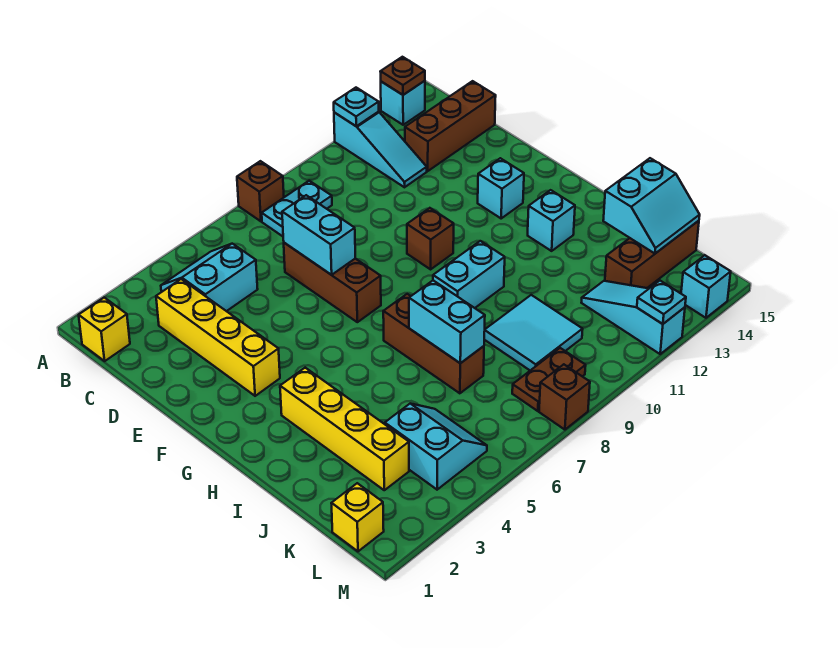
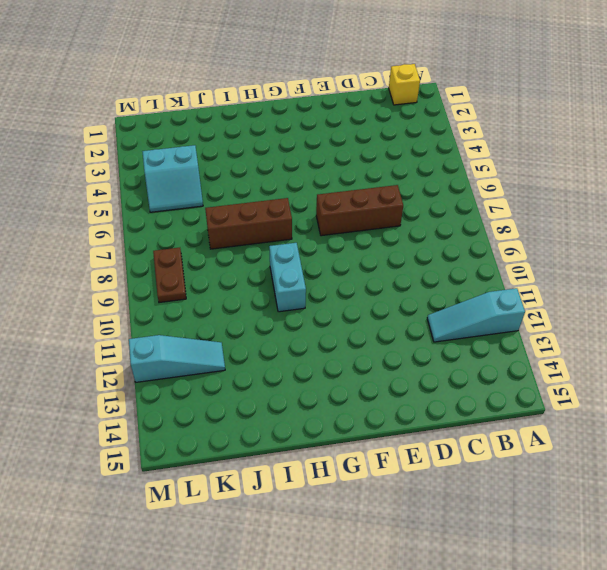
none -> brown 1x1 brick [237,161,284,221]
none -> cyan 1x1 brick [381,81,425,125]
none -> cyan 2x2 slope [161,244,258,311]

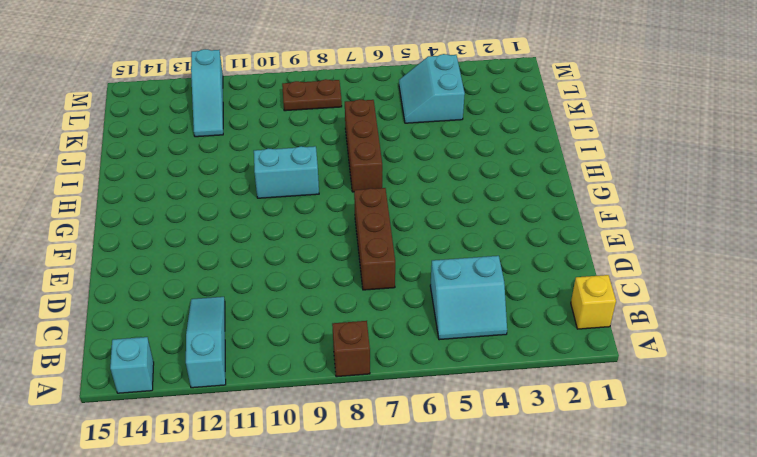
none -> cyan 1x2 plate [262,181,332,236]
none -> yellow 1x4 brick [156,279,280,396]
none -> brown 1x3 brick [405,81,496,171]

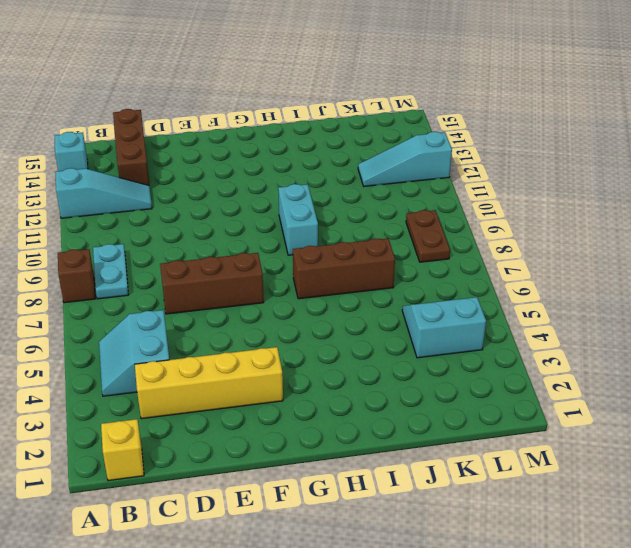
none -> brown 1x1 brick [407,208,454,269]
none -> cyan 1x1 brick [478,158,524,218]
none -> yellow 1x4 brick [280,368,409,490]

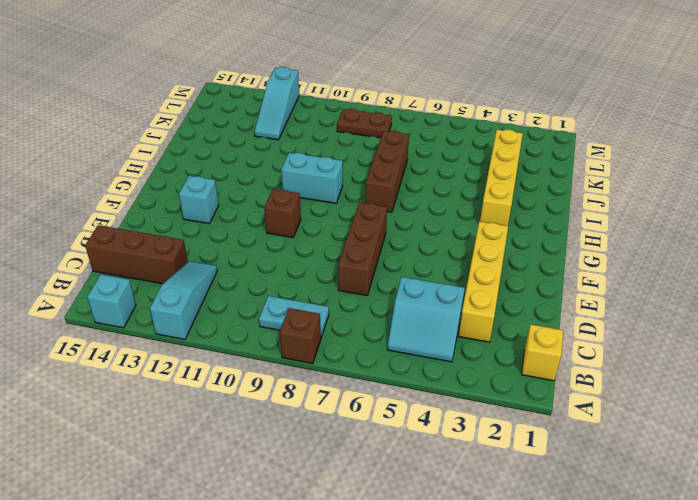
none -> cyan 1x1 brick [528,190,575,251]
none -> cyan 2x2 tile [484,295,583,370]
none -> cyan 2x2 slope [385,404,487,490]

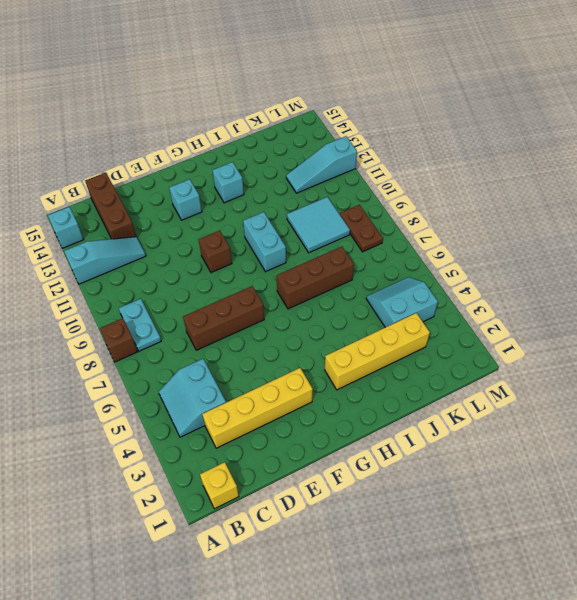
none -> brown 1x3 brick [605,221,699,288]
none -> yellow 1x1 brick [331,483,384,551]
none -> brown 1x1 brick [539,364,590,430]

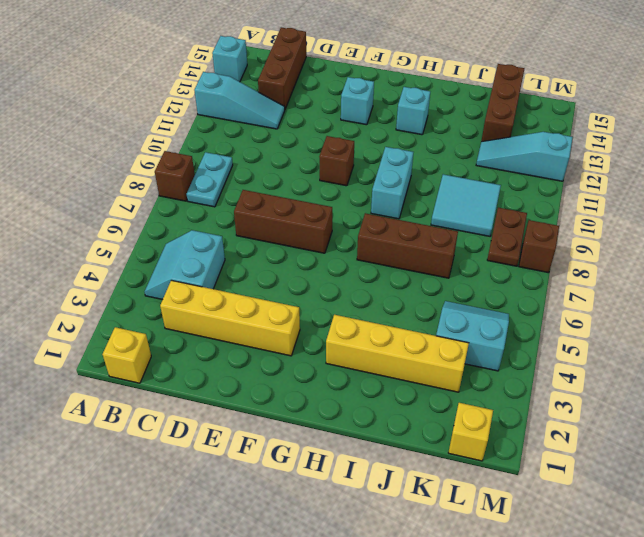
none -> cyan 1x1 brick [681,255,731,318]
none -> cyan 1x1 plate [334,88,379,126]
none -> brown 1x1 plate [380,57,425,95]

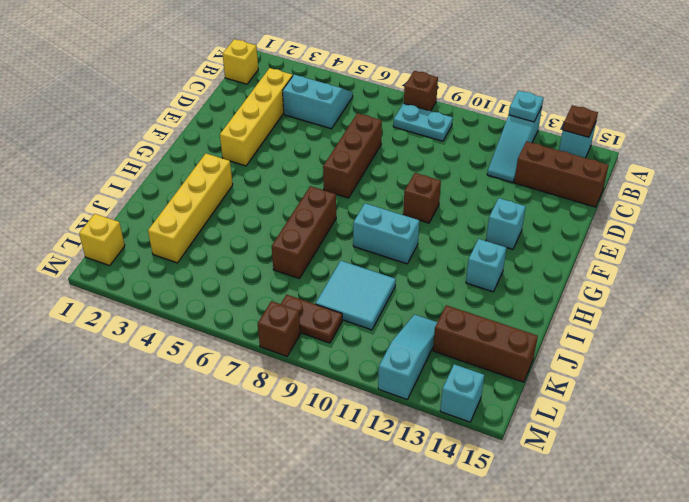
none -> cyan 2x2 slope [385,404,487,490]
none -> cyan 1x2 brick [282,195,355,275]
none -> cyan 1x2 brick [409,280,485,363]

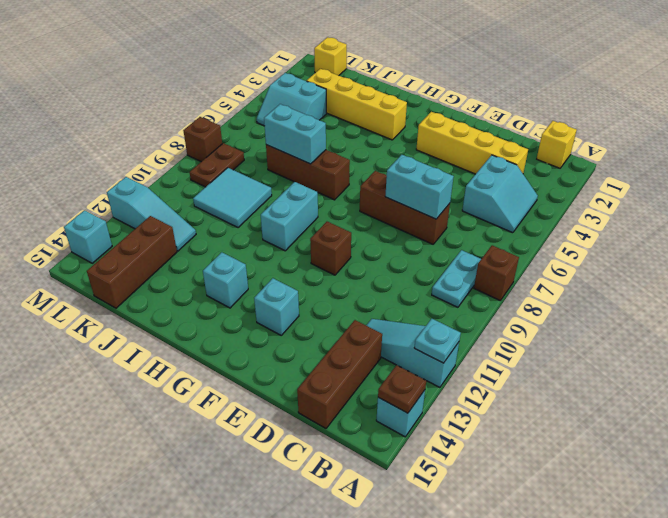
none -> cyan 2x2 slope [603,158,700,253]
none -> cyan 1x1 plate [637,281,686,324]

